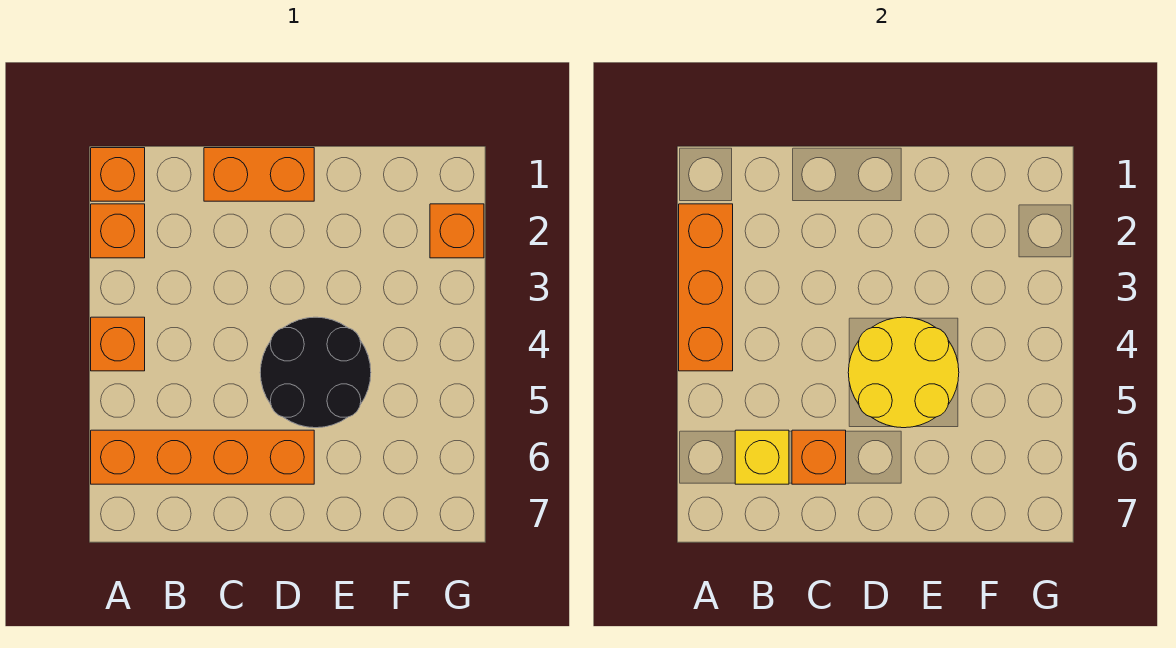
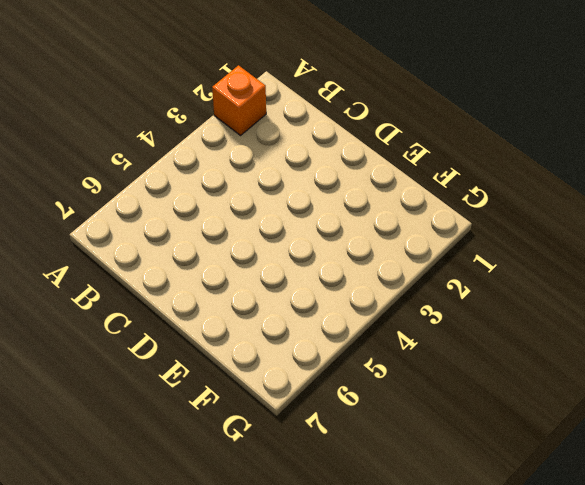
none -> orange 1x1 brick [91,148,145,201]
none -> orange 1x1 brick [91,317,145,371]

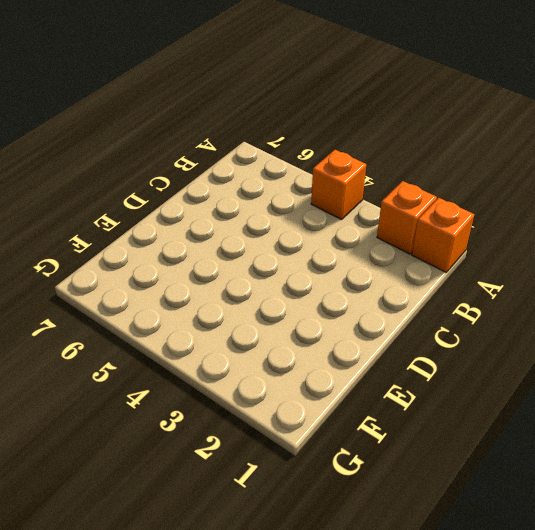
none -> orange 1x4 brick [91,430,314,484]
none -> orange 1x2 brick [204,148,314,201]

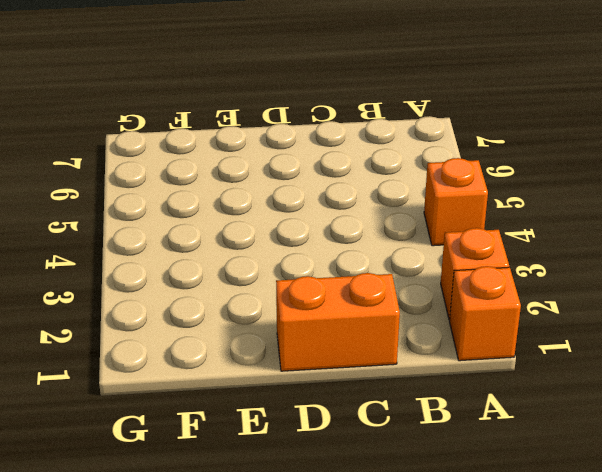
none -> orange 1x4 brick [91,430,314,484]
none -> black 2x2 round brick [260,317,371,428]

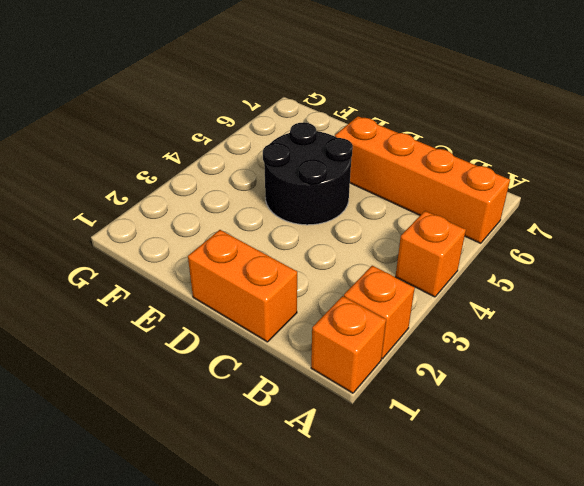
none -> orange 1x1 brick [430,204,484,258]
none -> orange 1x3 brick [679,204,733,371]

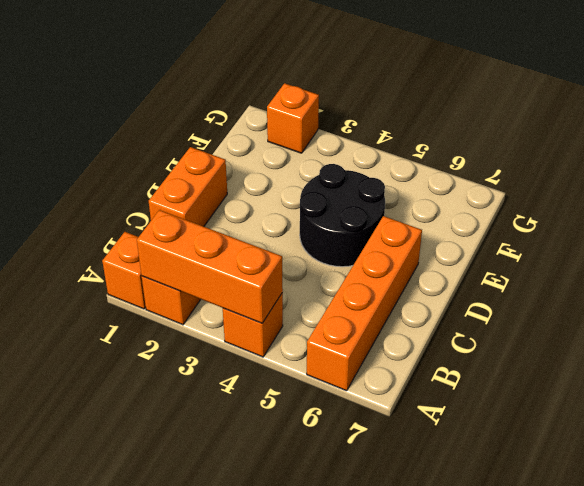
none -> yellow 1x1 brick [735,430,789,484]
none -> orange 1x1 brick [792,430,846,484]

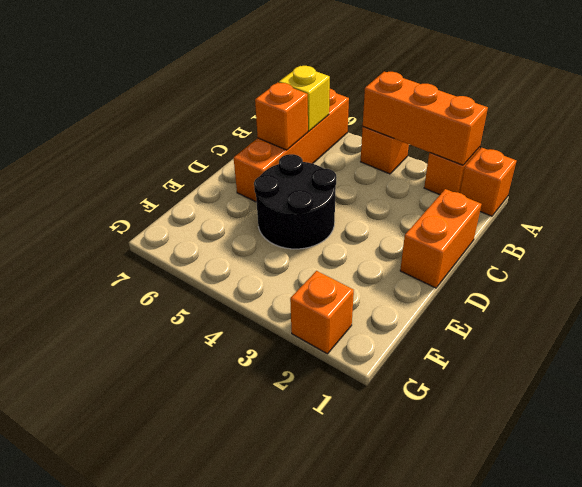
none -> yellow 2x2 round brick [848,317,959,428]

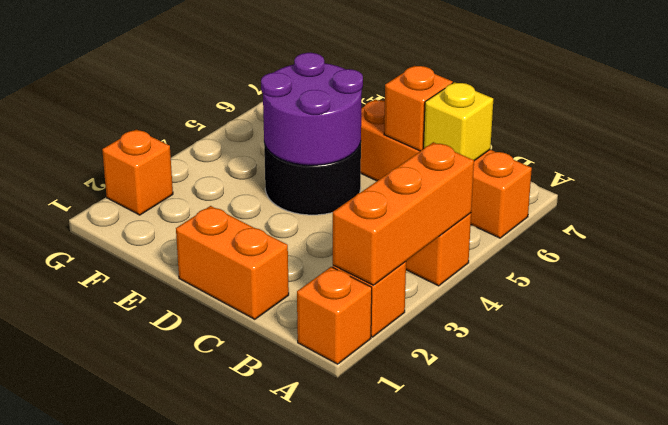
purple 2x2 round brick [261,53,363,165] -> yellow 2x2 round brick [848,317,959,428]

